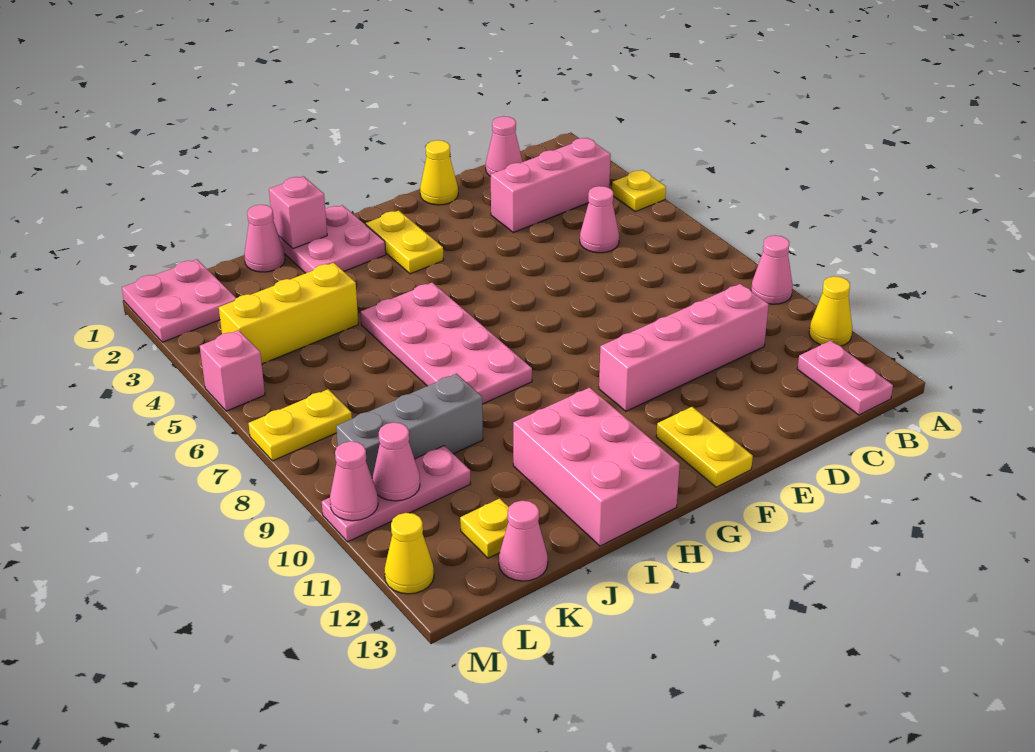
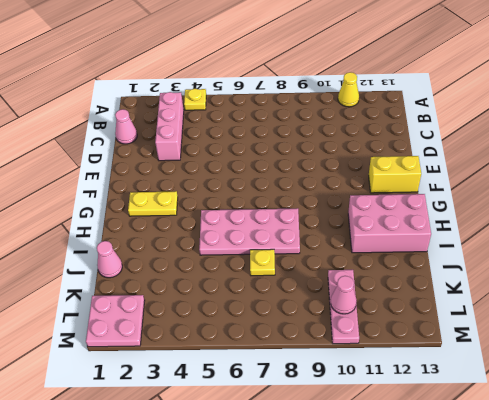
yellow 1x2 brick [369,156,421,193] -> yellow 1x2 plate [656,407,753,487]
yellow 1x1 plate [250,249,275,276] -> yellow 1x1 plate moved to [460,498,509,558]
none -> pink 1x1 cone [751,235,793,304]
none -> pink 1x2 plate [797,341,893,415]
none -> pink 1x1 cone [580,186,619,253]

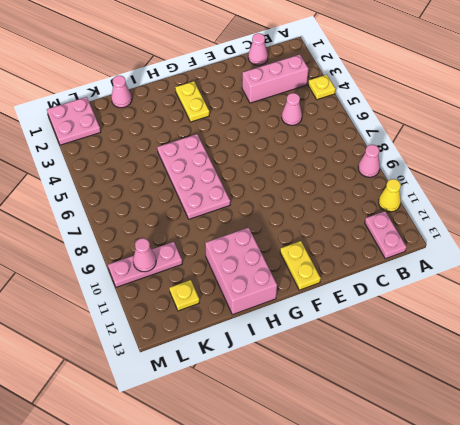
none -> pink 1x4 brick [599,284,769,411]
none -> yellow 1x1 cone [420,140,458,205]
none -> pink 2x2 plate [279,205,386,273]

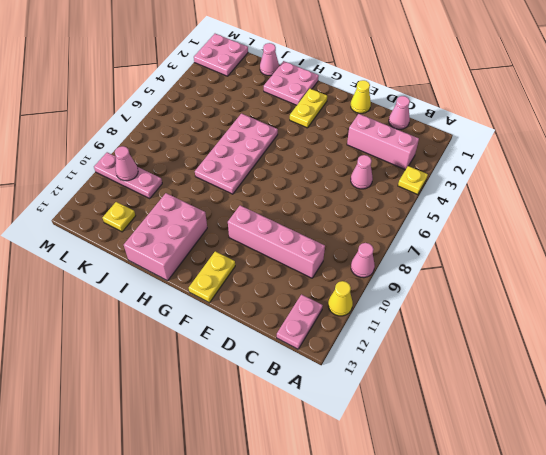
none -> yellow 1x3 brick [219,263,358,364]
none -> grey 1x3 brick [336,374,483,478]
none -> pink 1x1 cone [499,501,548,581]

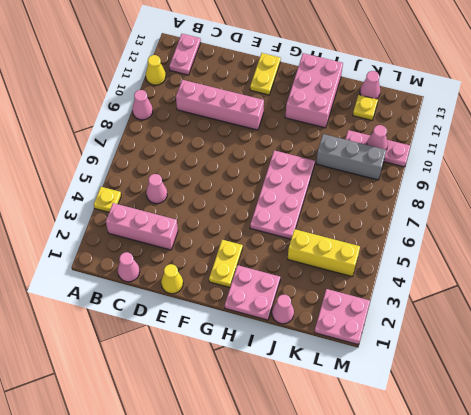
none -> yellow 1x2 plate [248,389,352,461]
none -> pink 1x1 brick [200,330,265,411]
none -> yellow 1x1 cone [385,513,434,594]

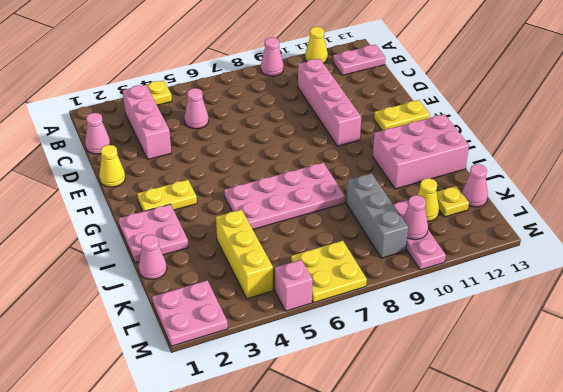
yellow 1x1 cone [418,178,439,222] -> yellow 1x1 cone moved to [385,513,434,594]
yellow 2x2 plate [291,241,367,303] -> yellow 1x2 plate [248,389,352,461]
none -> pink 1x1 brick [269,176,327,249]
none -> pink 1x1 cone [330,441,378,521]

